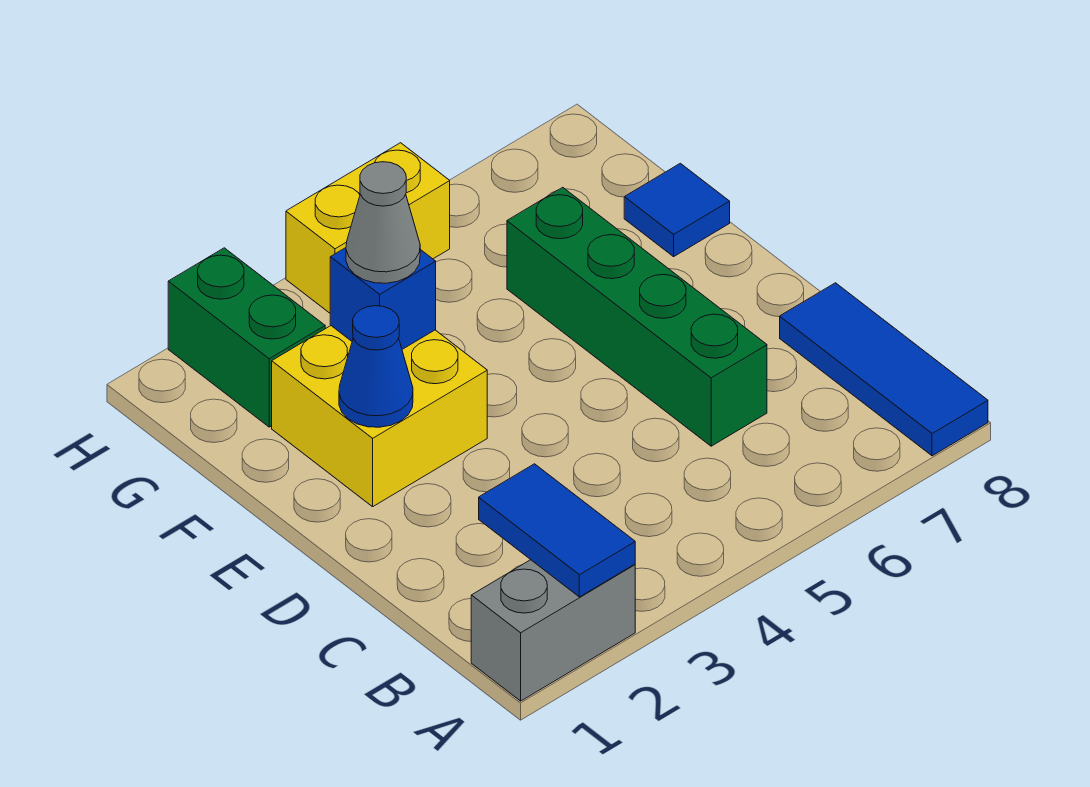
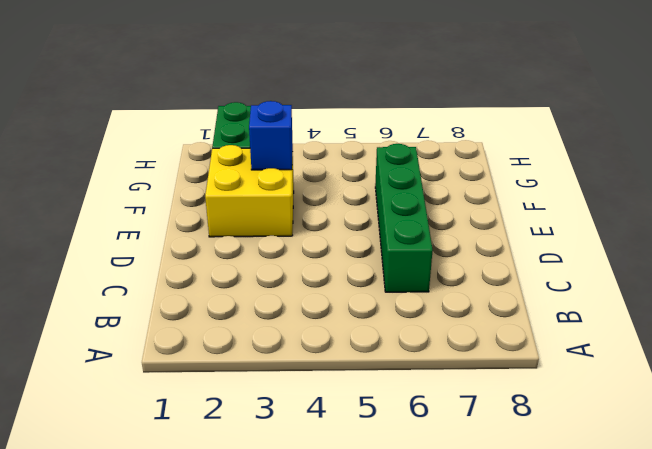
none -> grey 1x2 brick [471,560,635,701]
none -> blue 1x3 tile [780,283,988,456]

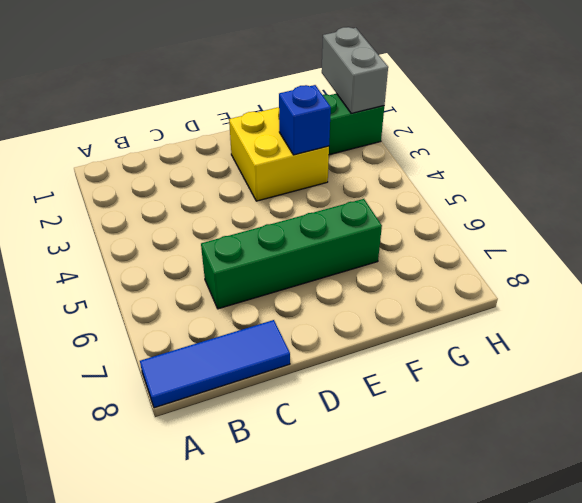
grey 1x2 brick [322,27,388,113] -> grey 1x2 brick moved to [471,560,635,701]
none -> blue 1x1 tile [624,163,730,257]
none -> yellow 1x2 brick [286,143,450,313]

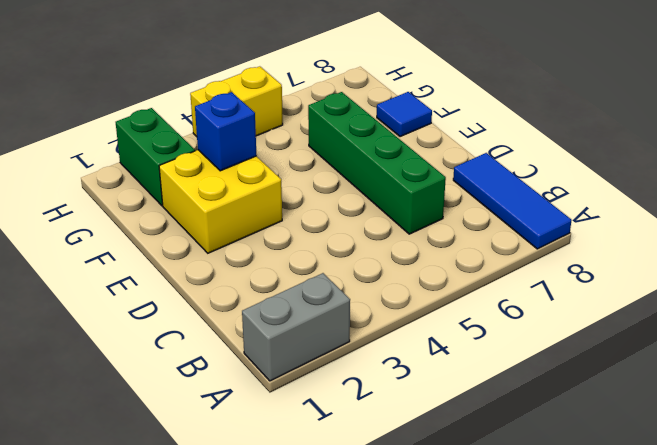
none -> blue 1x2 tile [479,464,635,597]
none -> blue 1x1 cone [339,306,413,427]

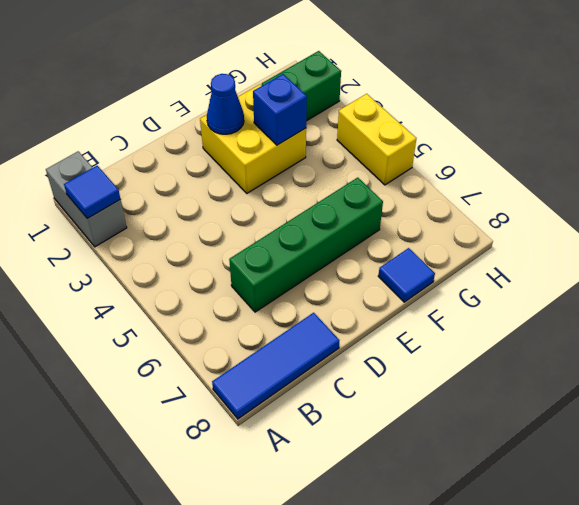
blue 1x1 tile [64,166,120,218] -> blue 1x2 tile [479,464,635,597]
none -> grey 1x1 cone [346,162,420,283]

